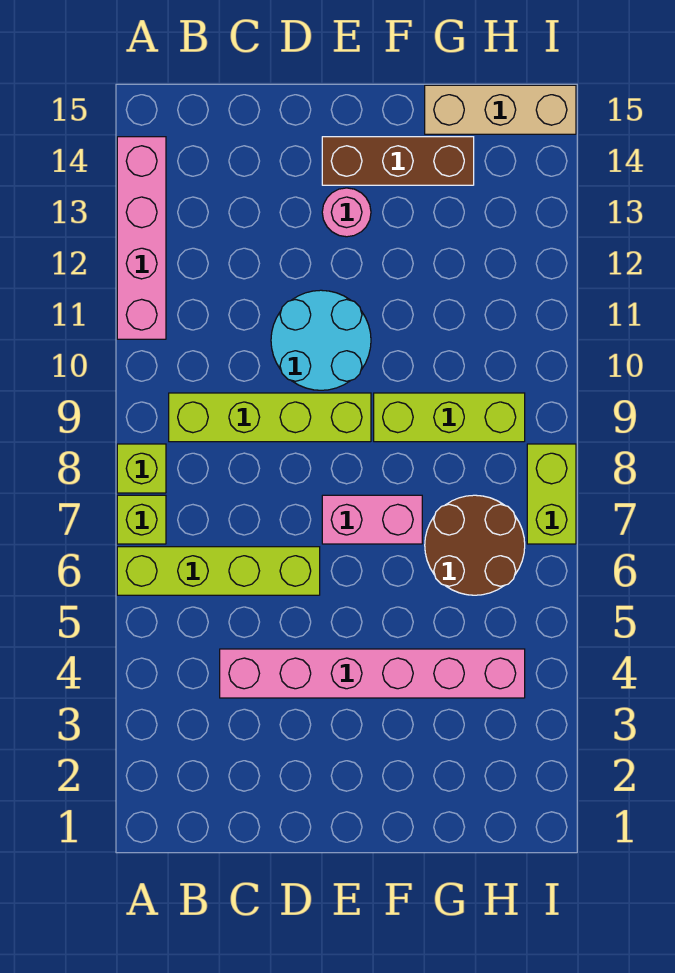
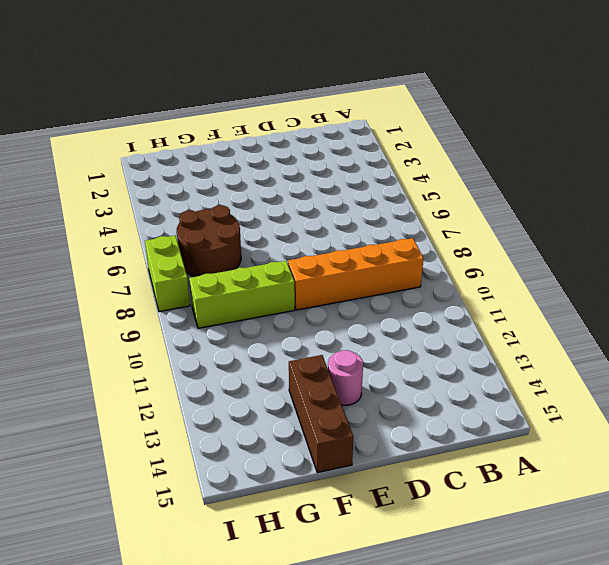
orange 1x4 brick [288,238,423,310] -> lime 1x4 brick [169,393,371,442]
brown 1x3 brick [289,355,353,473] -> brown 1x3 brick turned to [322,137,474,185]
none -> lime 1x4 brick [117,547,320,595]
none -> lime 1x1 brick [117,495,166,544]
none -> lime 1x1 brick [117,444,166,493]

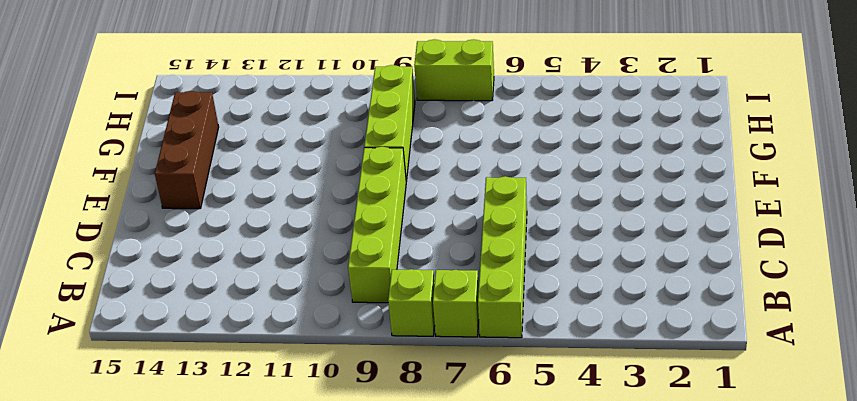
none -> pink 1x4 brick [117,137,166,339]
none -> pink 1x6 brick [220,649,525,698]
none -> cyan 2x2 round brick [271,290,371,390]

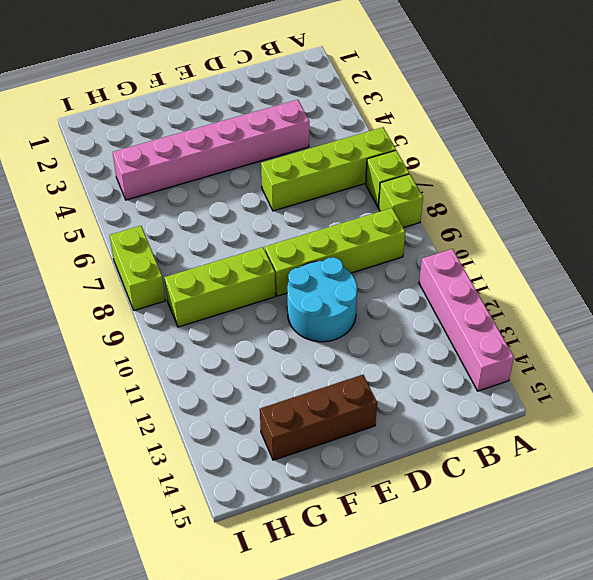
none -> pink 1x2 brick [322,495,422,544]
none -> pink 1x1 round brick [322,188,371,237]
none -> brown 2x2 round brick [425,495,525,595]

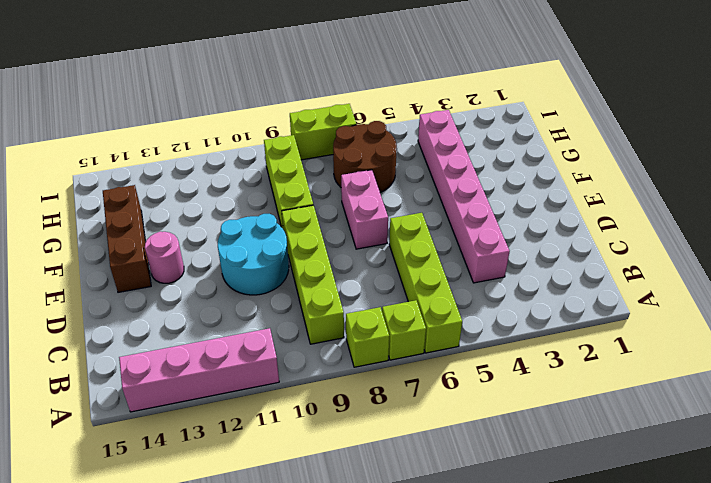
none -> tan 1x3 brick [425,85,576,134]

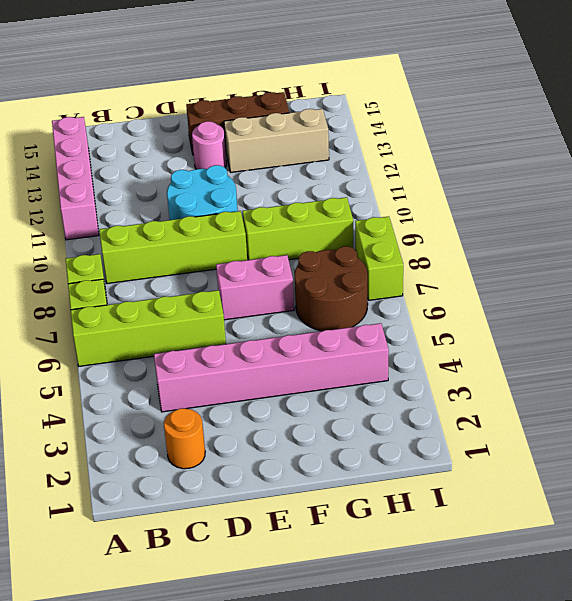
orange 1x1 round brick [164,408,205,469] -> none
tan 1x3 brick [224,109,329,172] -> tan 1x3 brick moved to [425,85,576,134]

